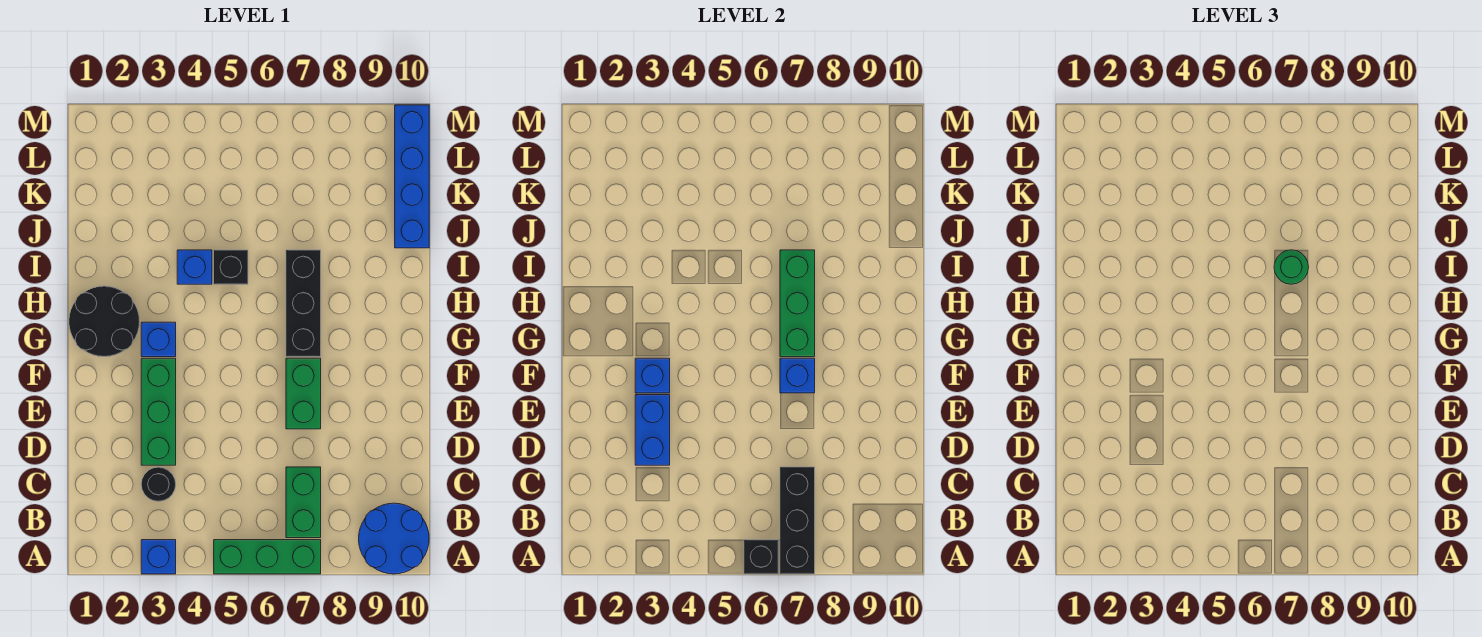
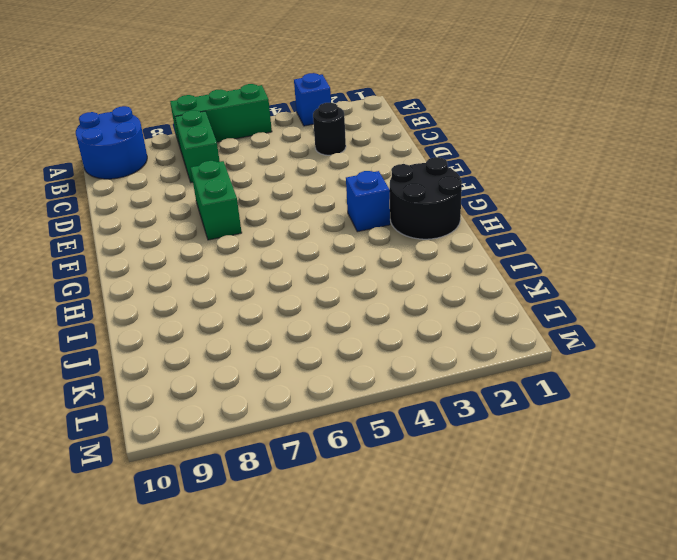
none -> green 1x3 brick [141,358,176,465]
none -> black 1x3 brick [286,250,321,357]
none -> blue 1x1 brick [177,250,212,284]

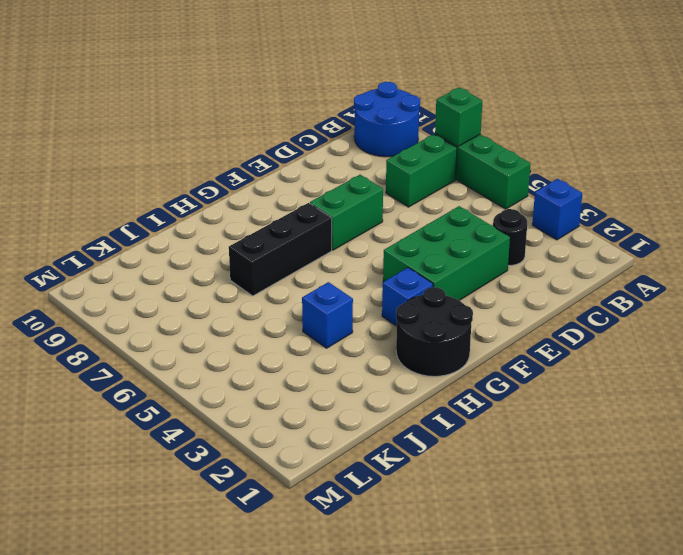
green 1x1 brick [435,87,482,146] -> black 1x3 brick [780,467,815,574]
green 2x3 brick [383,206,510,300] -> green 1x3 brick [141,358,176,465]
none -> black 1x1 brick [214,250,248,284]
none -> blue 1x4 brick [395,105,429,248]
none -> black 1x1 brick [744,540,778,574]

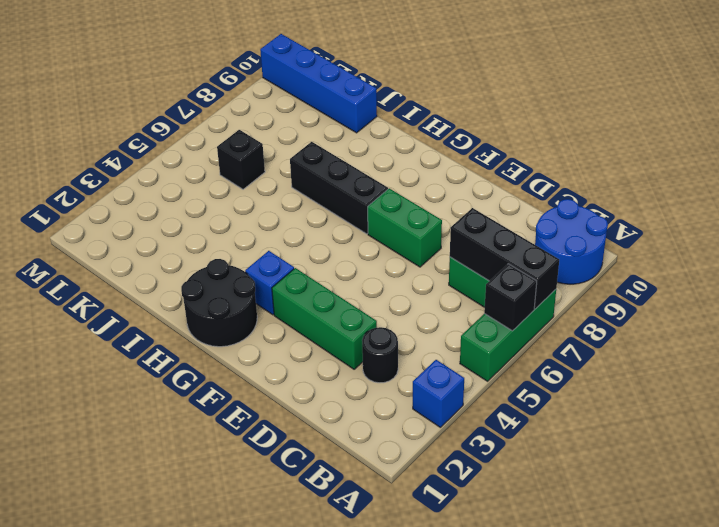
black 1x1 brick [217,130,265,189] -> black 1x1 brick moved to [214,250,248,284]
none -> blue 1x1 brick [177,250,212,284]
none -> blue 1x2 brick [635,395,670,465]
none -> blue 1x1 brick [635,358,670,393]

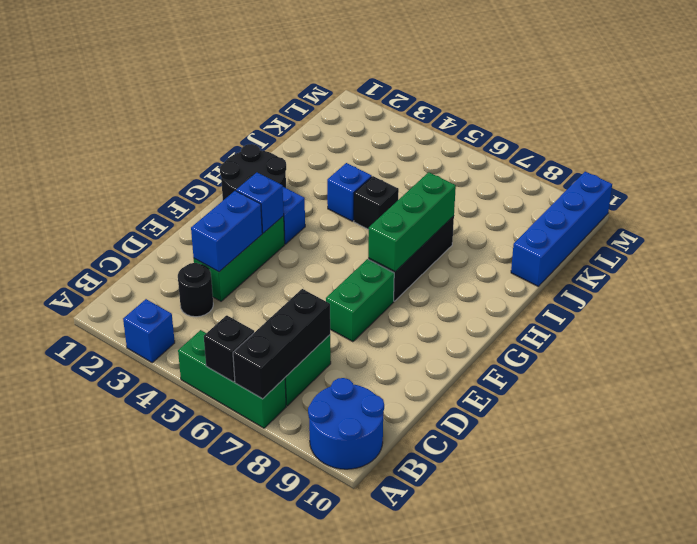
none -> blue 1x1 brick [780,358,815,393]
none -> green 1x1 round brick [1274,250,1309,284]

